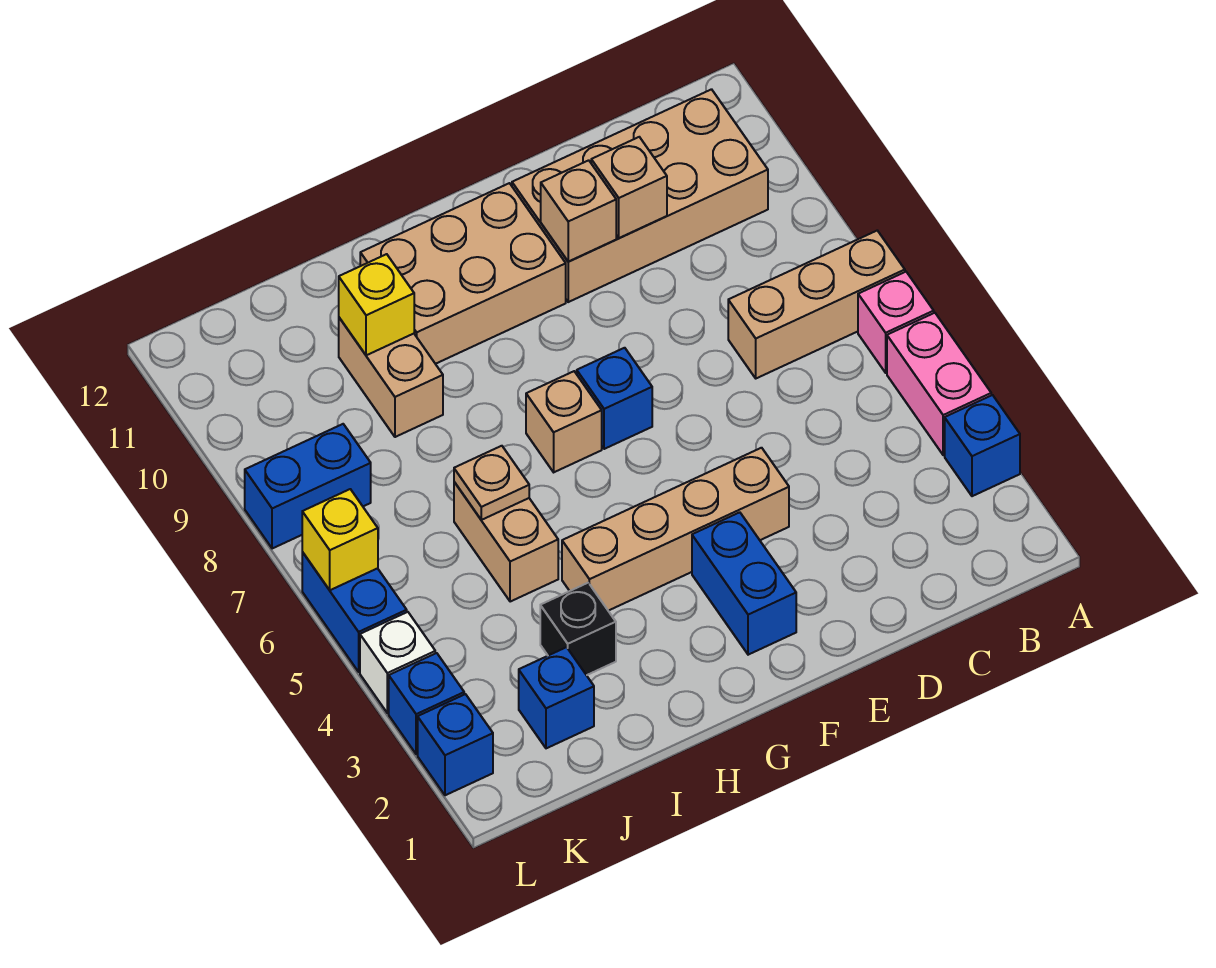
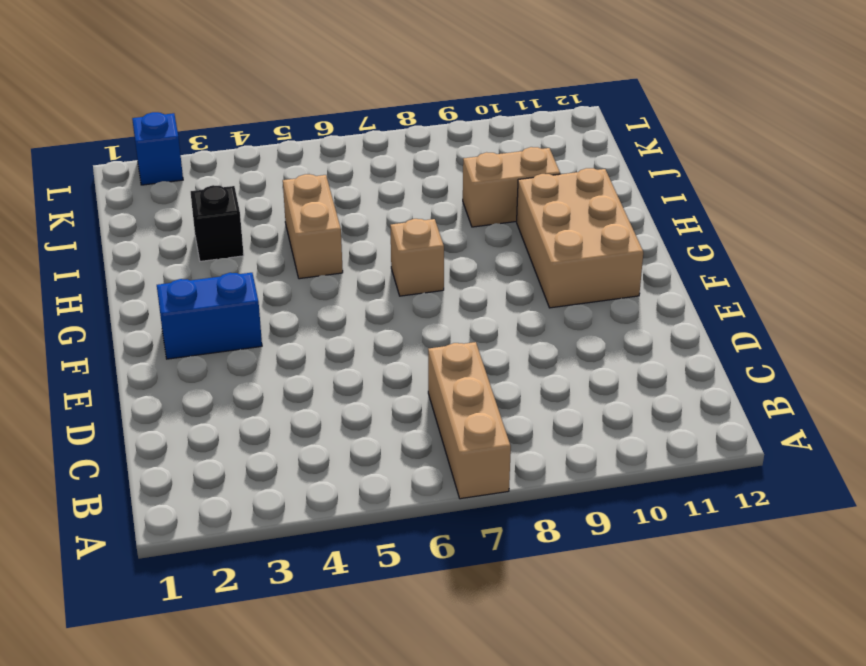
tan 1x2 brick [283,174,343,279] -> tan 1x2 brick turned to [454,482,558,602]
none -> blue 1x1 brick [945,395,1020,496]
none -> pink 1x2 brick [887,313,991,455]
none -> pink 1x1 brick [858,272,934,373]

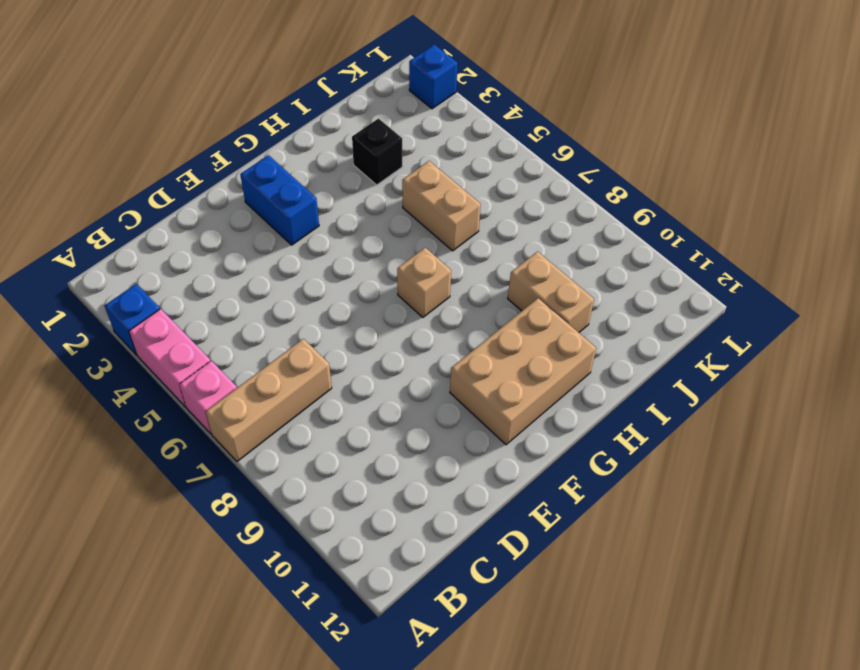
none -> tan 2x4 brick [512,89,768,302]
none -> tan 1x4 brick [562,448,789,611]
none -> blue 1x1 brick [577,348,652,449]

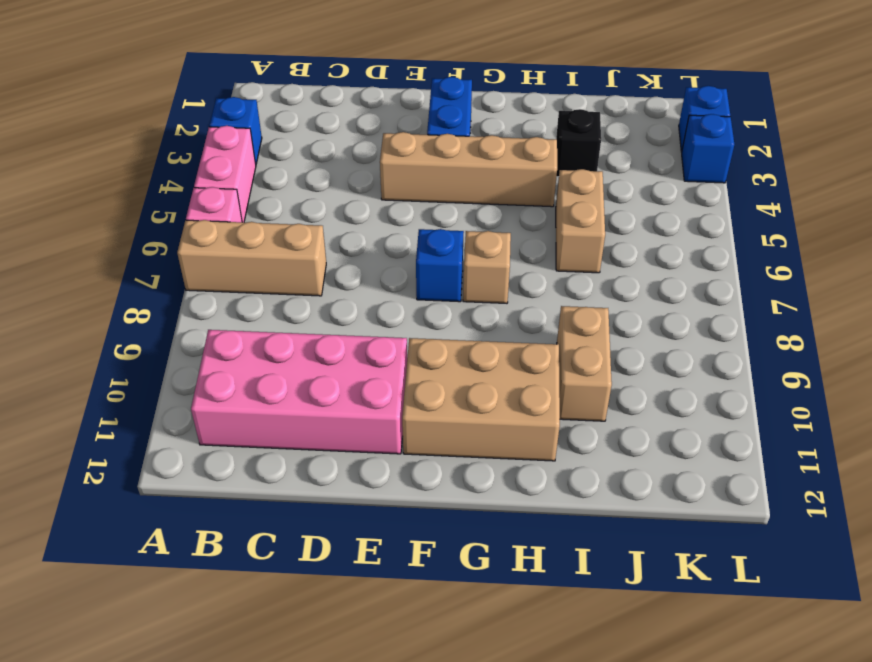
pink 2x4 brick [191,330,407,454] -> tan 2x4 brick [512,89,768,302]
none -> blue 1x1 brick [519,647,594,748]
none -> blue 1x2 brick [245,424,371,549]
none -> white 1x1 brick [360,612,435,713]

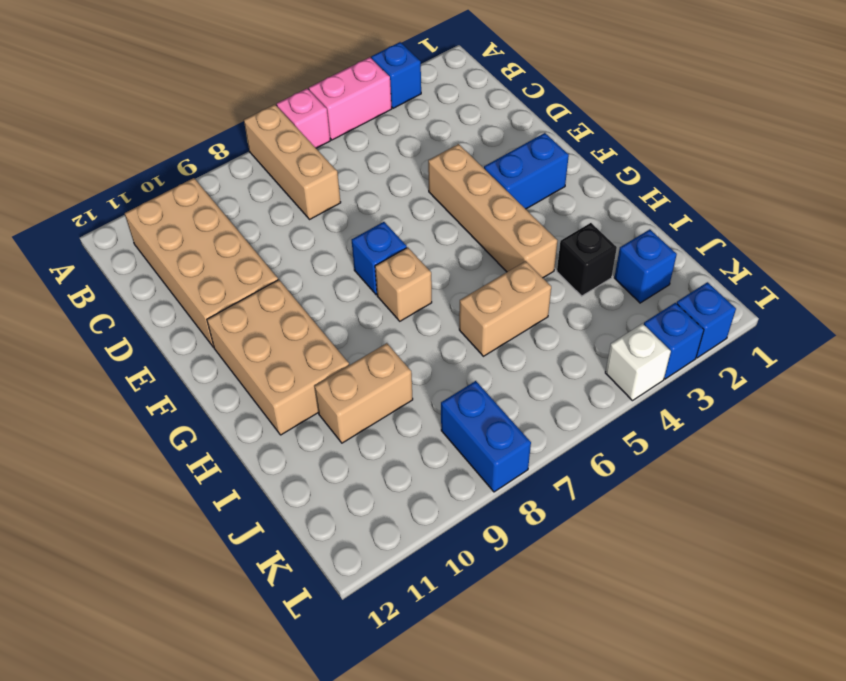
none -> blue 1x2 brick [302,552,407,672]
none -> tan 1x1 brick [591,137,667,238]
none -> tan 1x1 brick [541,160,616,262]

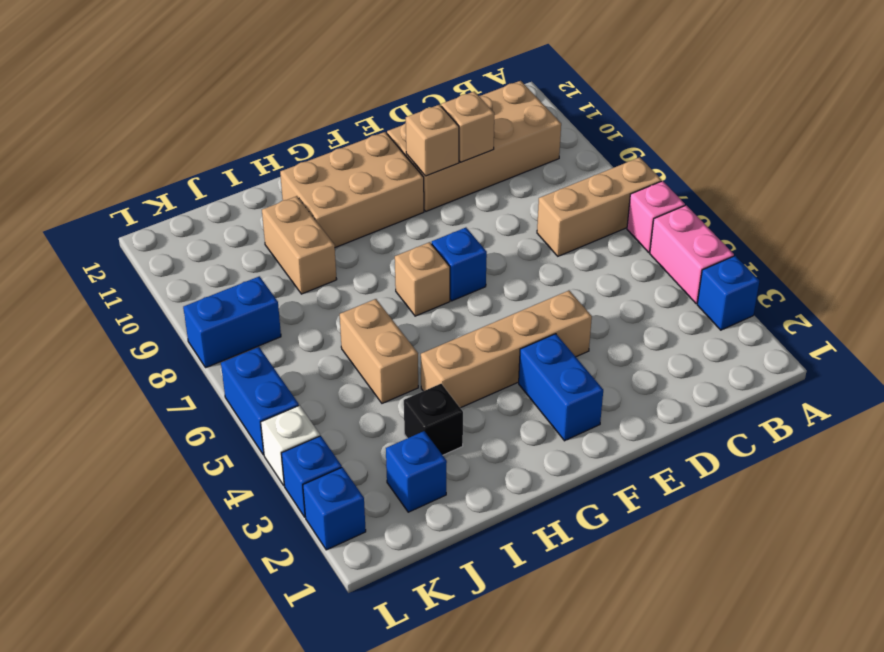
none -> tan 1x1 plate [454,446,529,520]
none -> yellow 1x1 brick [339,254,414,355]
none -> yellow 1x1 brick [302,489,378,590]

